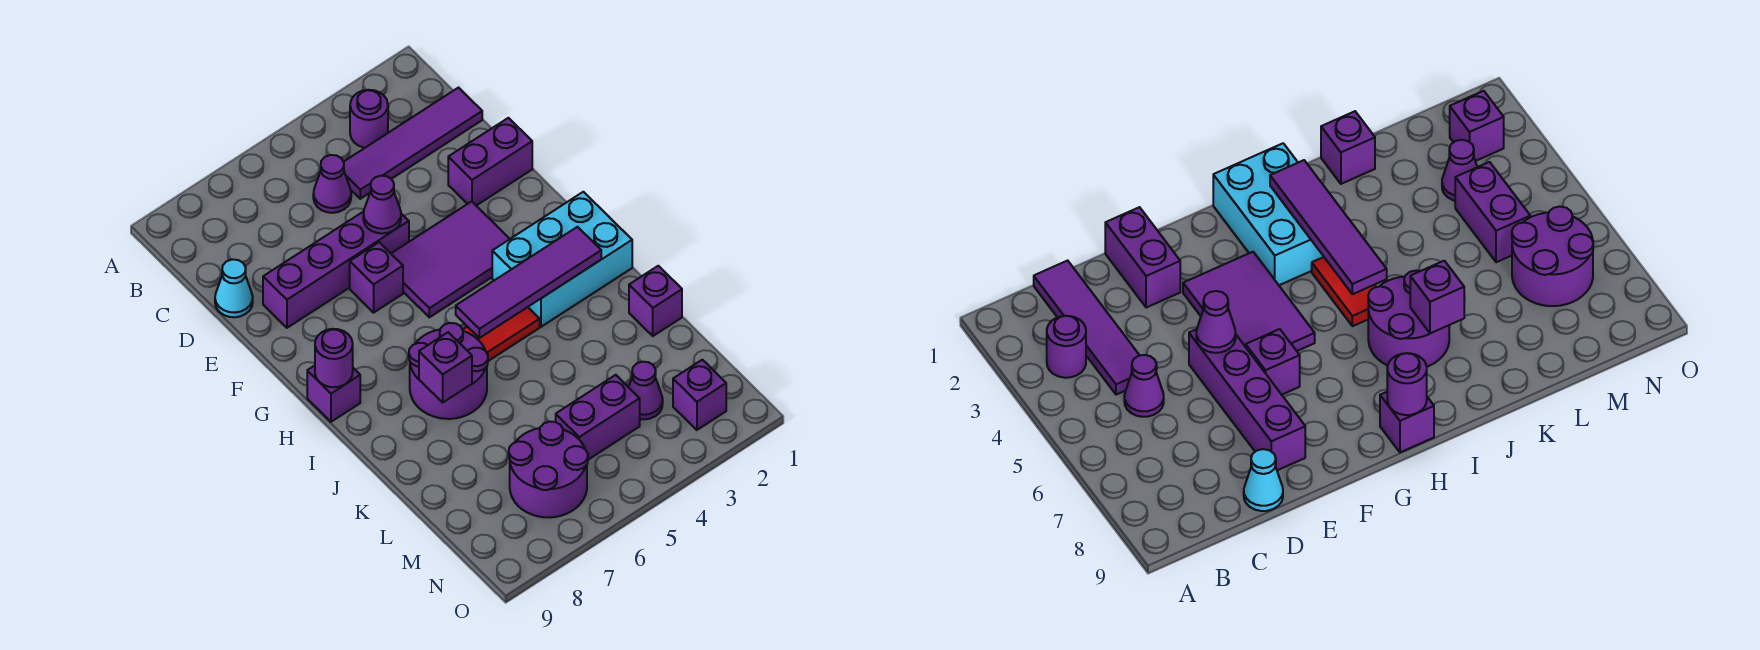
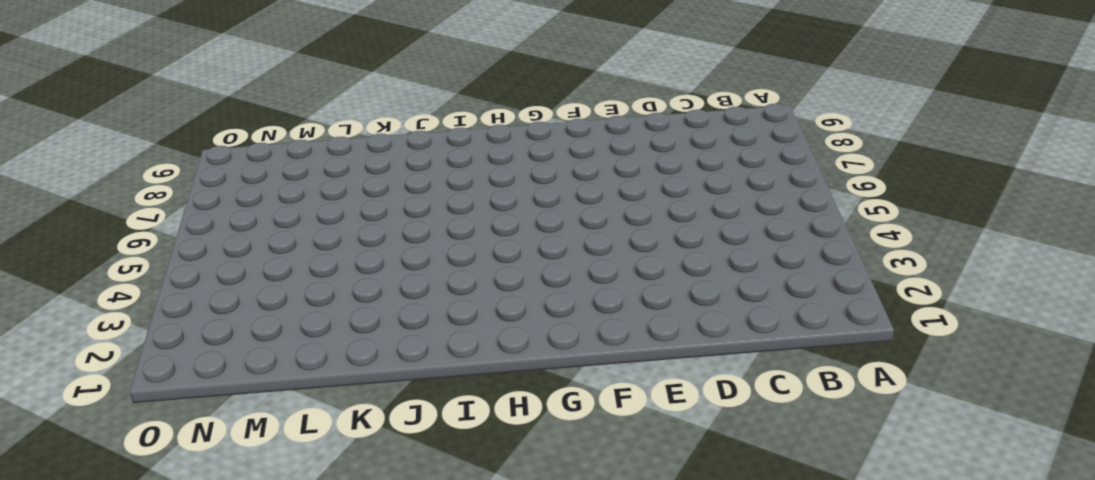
none -> purple 1x1 round brick [350,90,388,148]
none -> purple 1x4 tile [344,88,482,199]
none -> purple 1x1 cone [313,155,351,213]

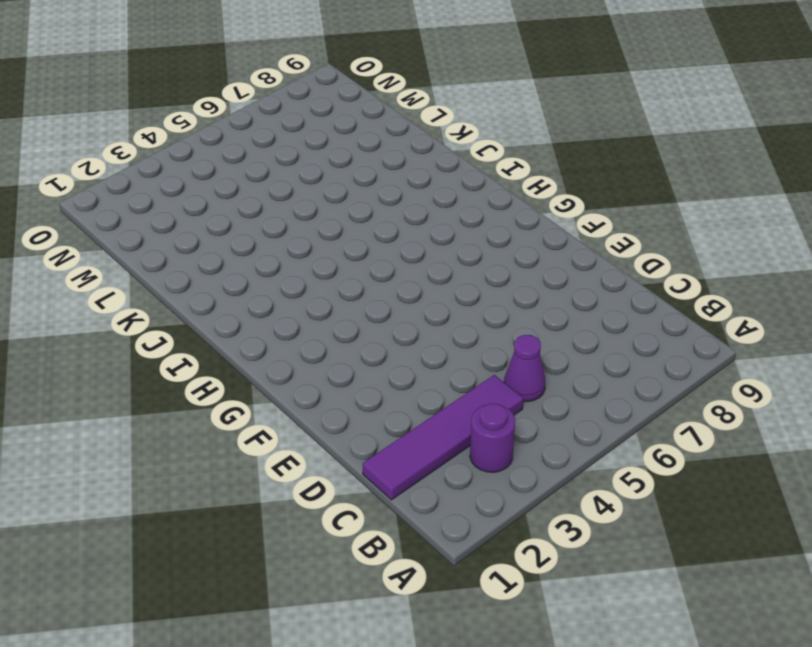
none -> cyan 1x1 cone [215,259,253,317]
none -> purple 1x2 brick [448,118,532,206]
none -> purple 1x4 brick [263,212,409,328]

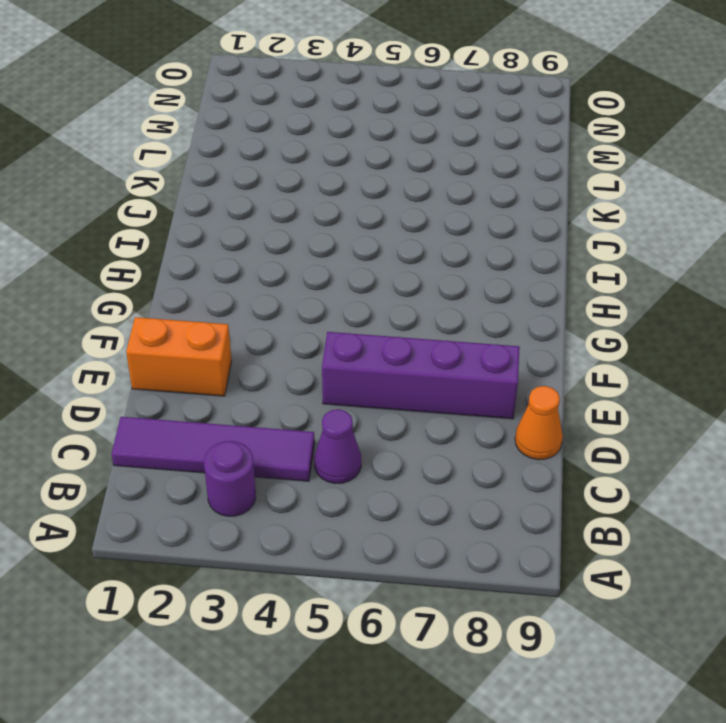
orange 1x1 cone [515,386,563,460] -> cyan 1x1 cone [215,259,253,317]
orange 1x2 brick [126,317,232,396] -> purple 1x2 brick [448,118,532,206]
none -> purple 2x3 tile [391,201,509,317]
none -> purple 1x1 brick [350,242,403,313]
none -> cyan 2x3 brick [492,192,632,327]

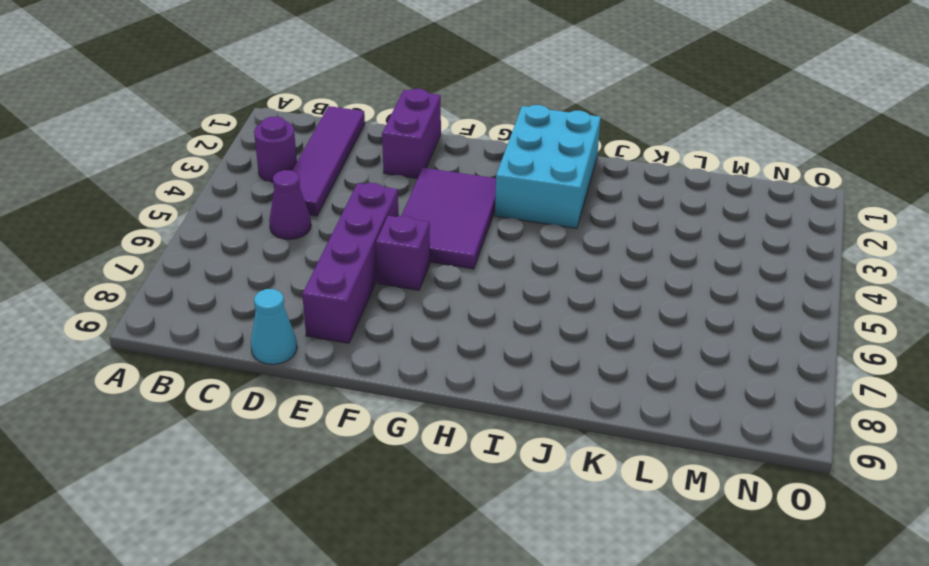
none -> purple 1x1 brick [307,366,360,422]
none -> red 1x2 tile [463,307,540,361]
none -> purple 2x2 round brick [409,323,488,419]

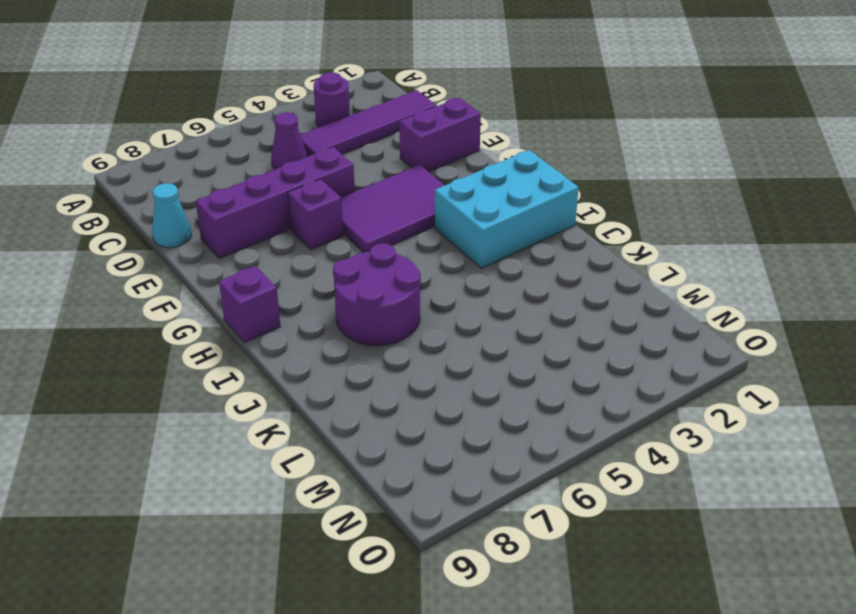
none -> red 1x2 tile [463,307,540,361]
none -> purple 1x1 brick [629,266,682,336]
none -> purple 1x1 cone [629,362,663,419]

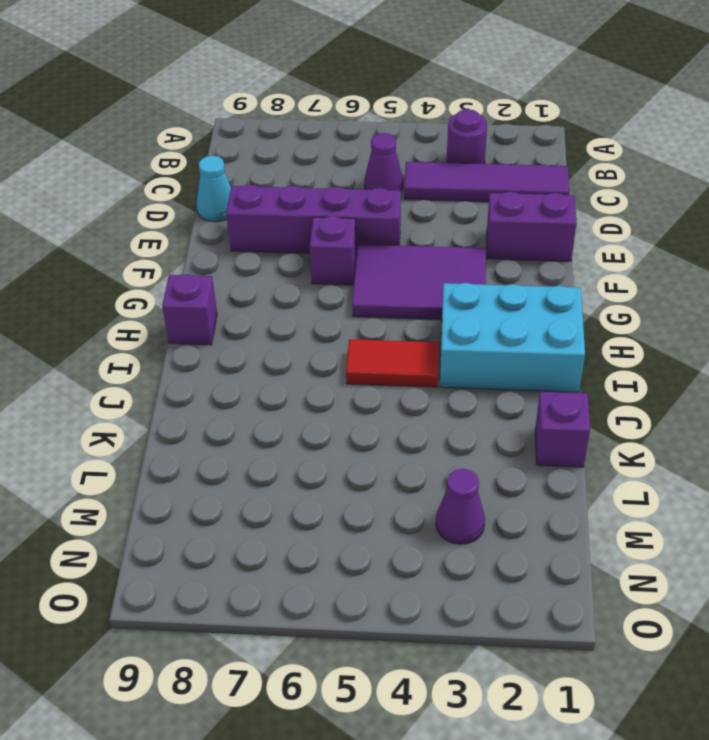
none -> purple 2x2 round brick [409,323,488,419]
none -> purple 1x2 brick [556,375,640,460]
none -> purple 2x2 round brick [509,422,588,517]

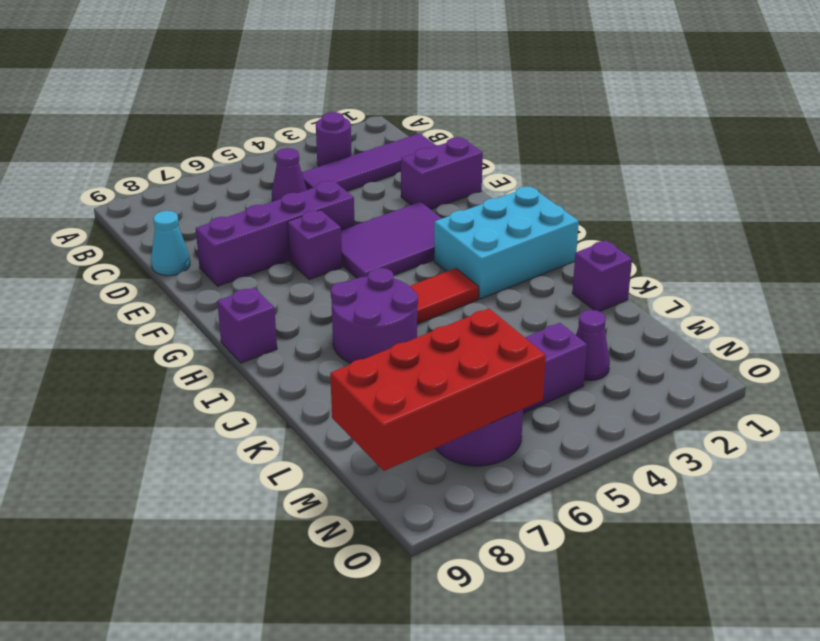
red 2x4 brick [330,309,546,471] -> none
none -> purple 1x1 brick [673,360,726,430]
none -> purple 1x1 cone [363,176,401,233]
none -> purple 1x1 round brick [315,329,353,387]

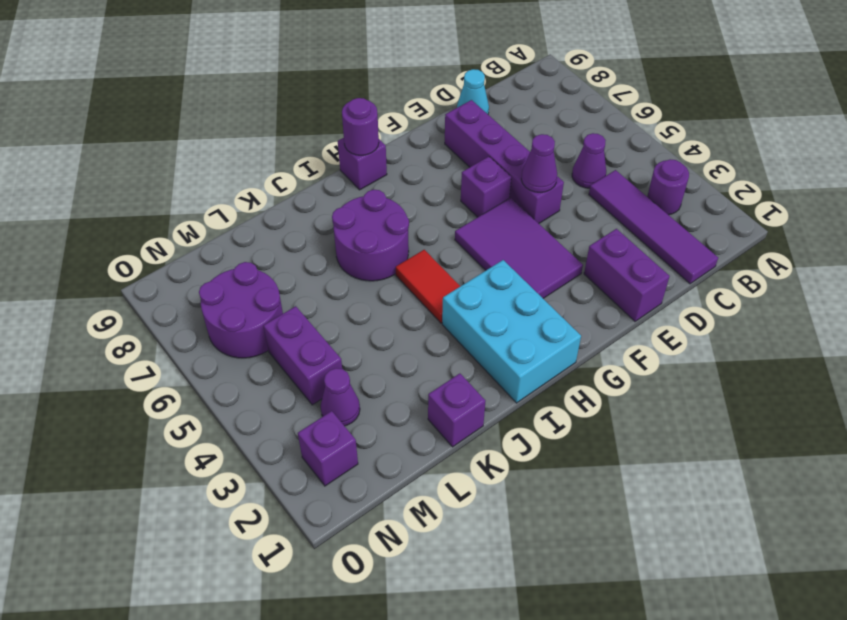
none -> purple 1x4 tile [456,227,601,338]
none -> purple 1x1 brick [419,332,472,402]

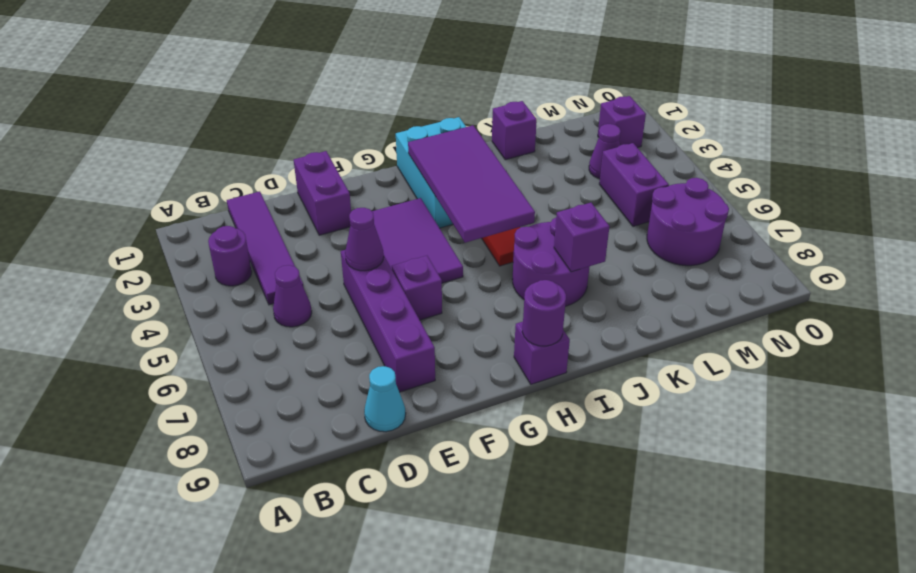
purple 2x4 tile [408,125,535,243] -> purple 1x4 tile [456,227,601,338]

